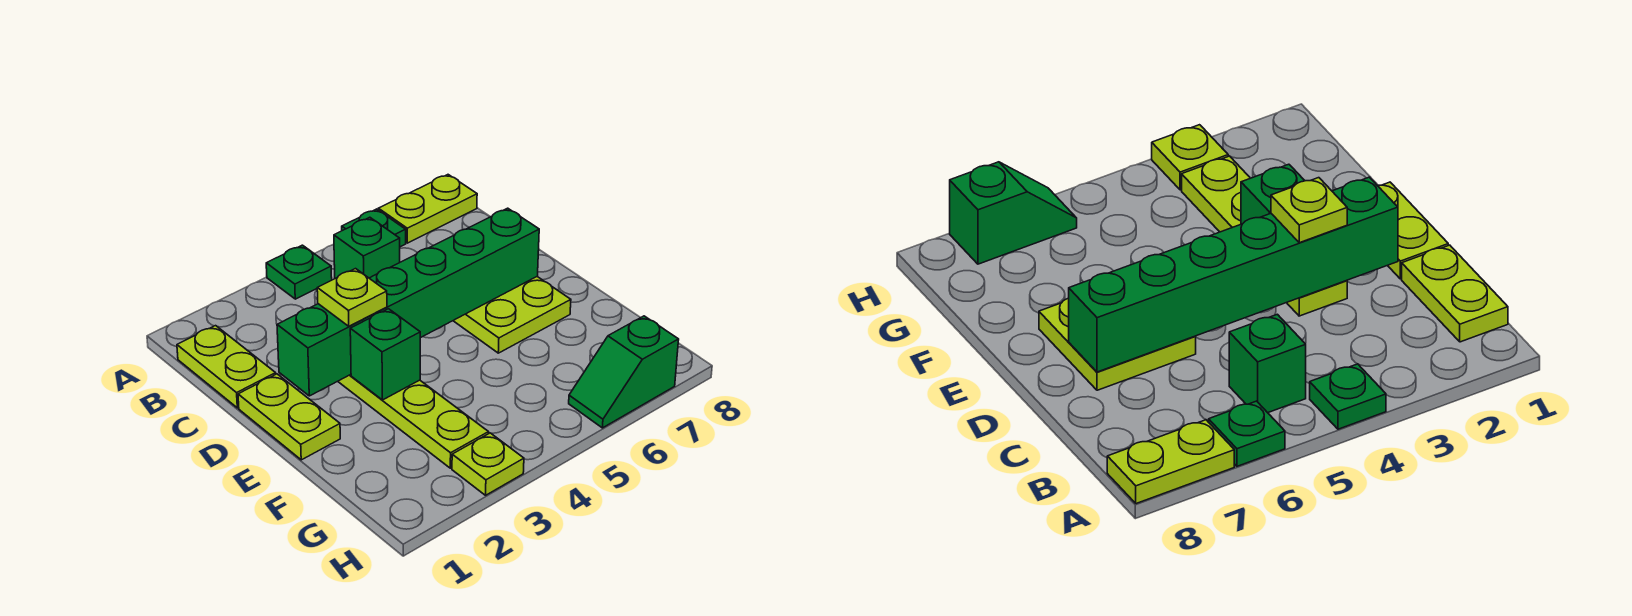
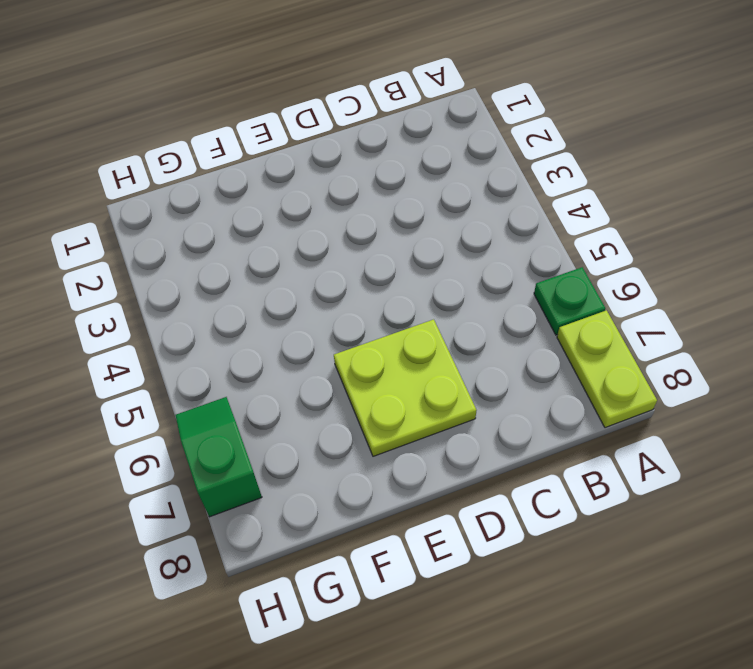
none -> green 1x1 plate [266,245,332,299]
none -> lime 1x2 plate [177,326,276,408]
none -> green 1x1 brick [334,217,400,278]

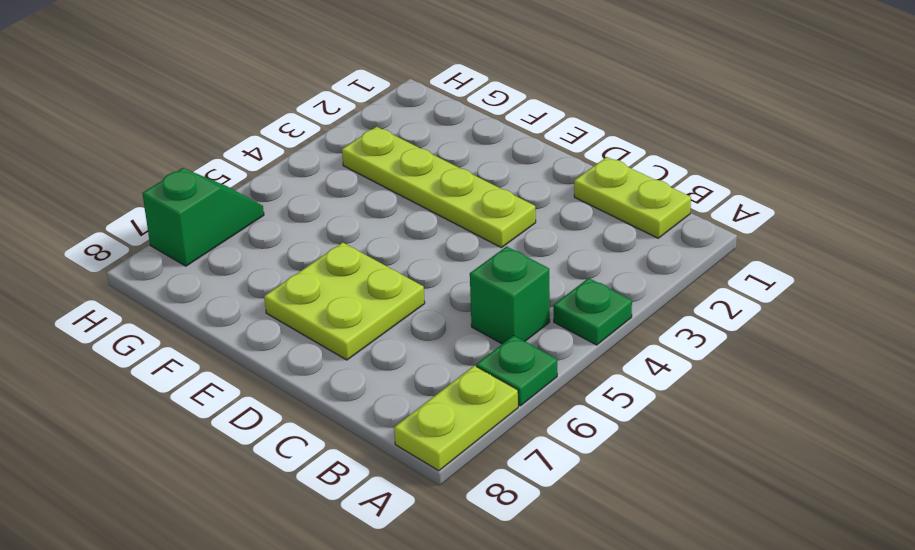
none -> lime 1x2 plate [238,374,340,460]
none -> lime 1x1 plate [452,433,524,495]
none -> green 1x6 brick [277,208,539,396]

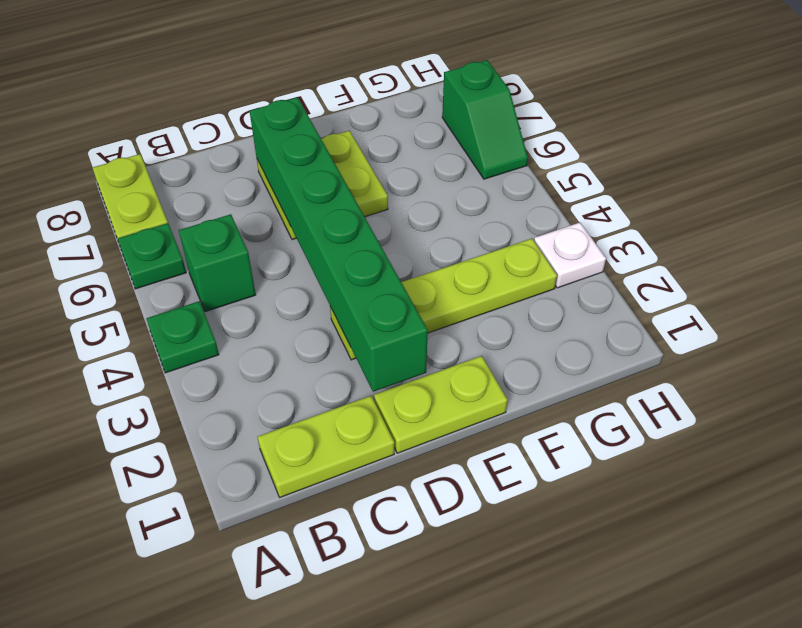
white 1x1 plate [534,223,606,288] -> lime 1x1 plate [452,433,524,495]
none -> green 1x1 brick [350,309,420,400]
none -> lime 1x1 plate [317,269,387,326]

